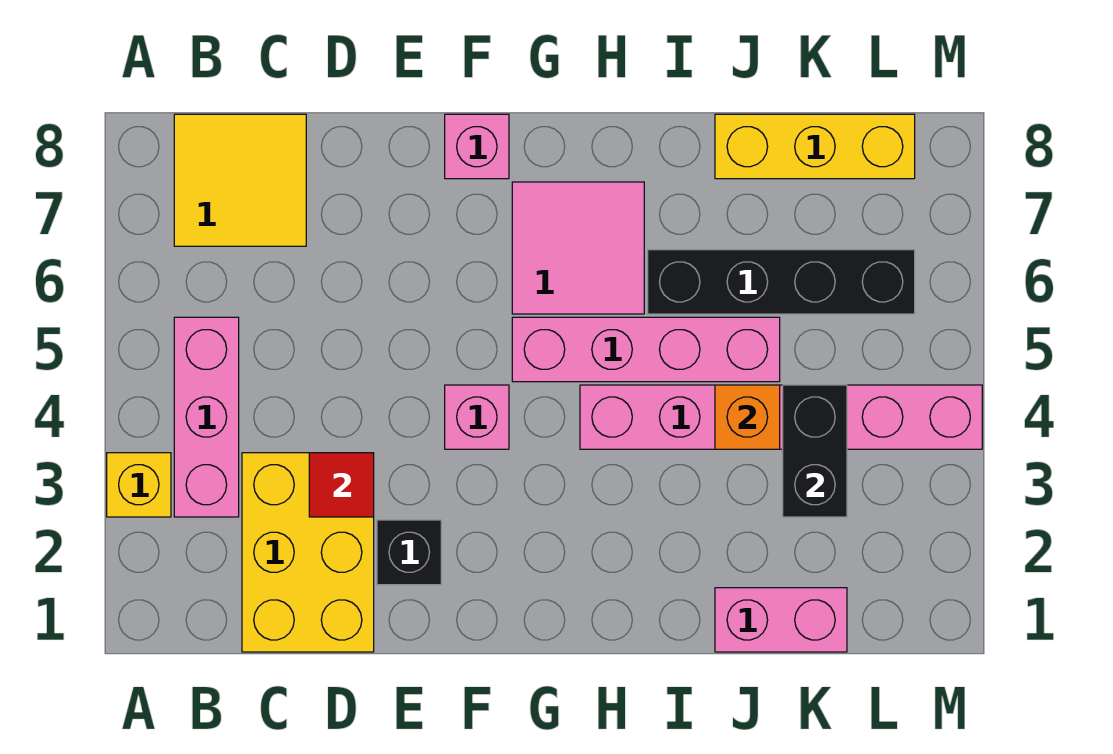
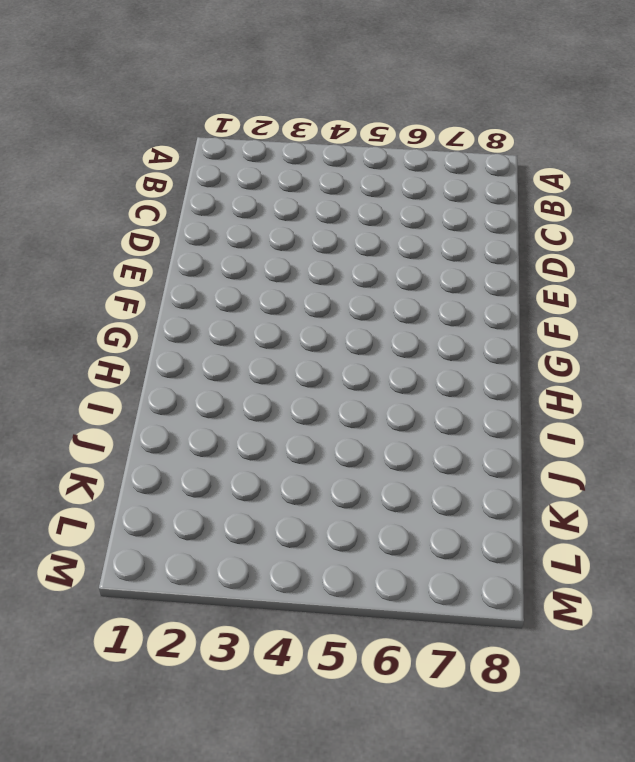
none -> yellow 1x1 brick [107,453,171,517]
none -> pink 1x3 brick [174,317,239,517]
none -> yellow 2x2 tile [174,114,306,246]

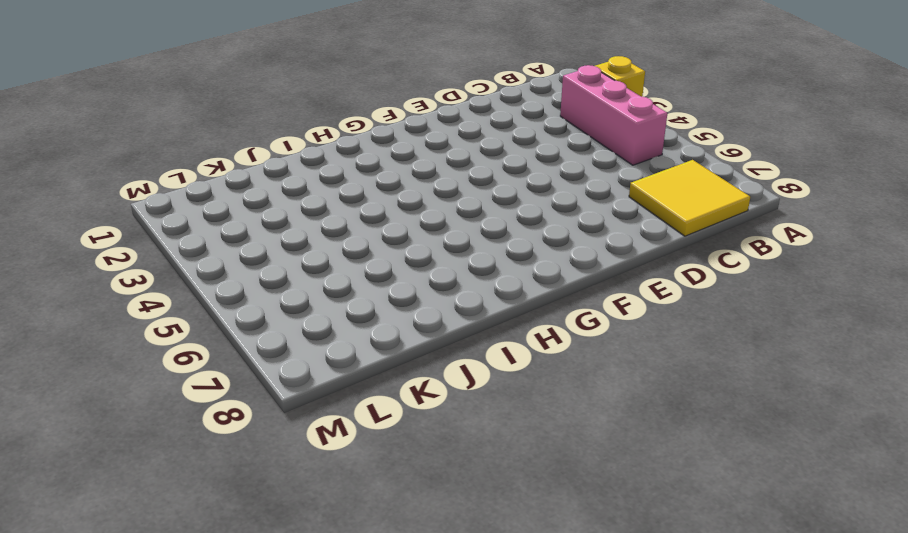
none -> yellow 2x3 brick [242,453,374,652]
none -> black 1x1 brick [377,520,441,585]
none -> pink 1x1 brick [445,385,509,449]

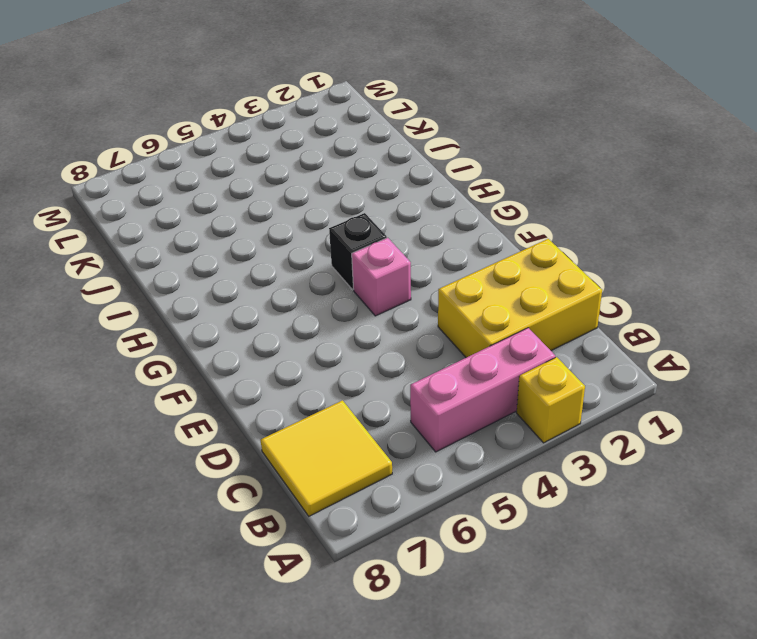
black 1x1 brick [329,213,387,290] -> black 1x1 brick moved to [377,520,441,585]
none -> pink 1x1 brick [445,114,509,179]
none -> pink 1x4 brick [512,317,780,382]
none -> pink 2x2 tile [512,182,644,314]

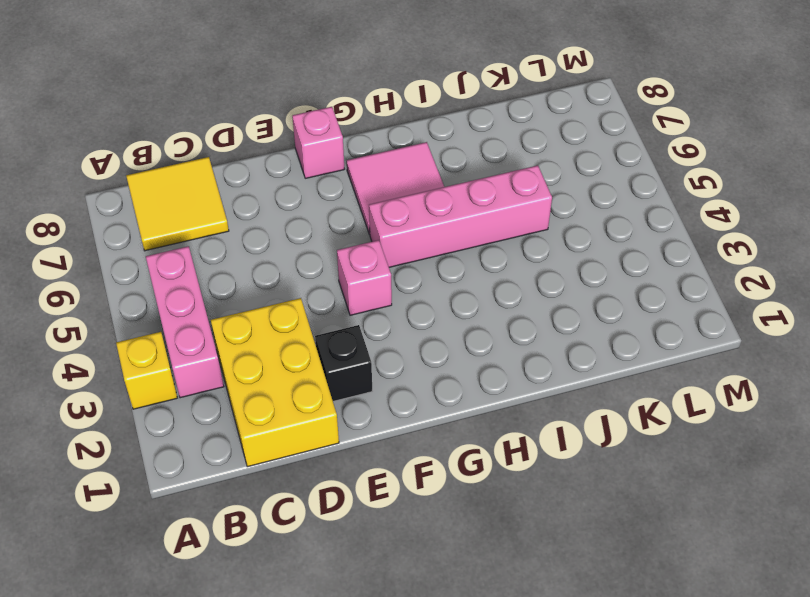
none -> pink 1x6 brick [580,385,982,449]
none -> black 1x4 brick [648,250,915,314]
none -> pink 1x2 brick [715,588,847,652]

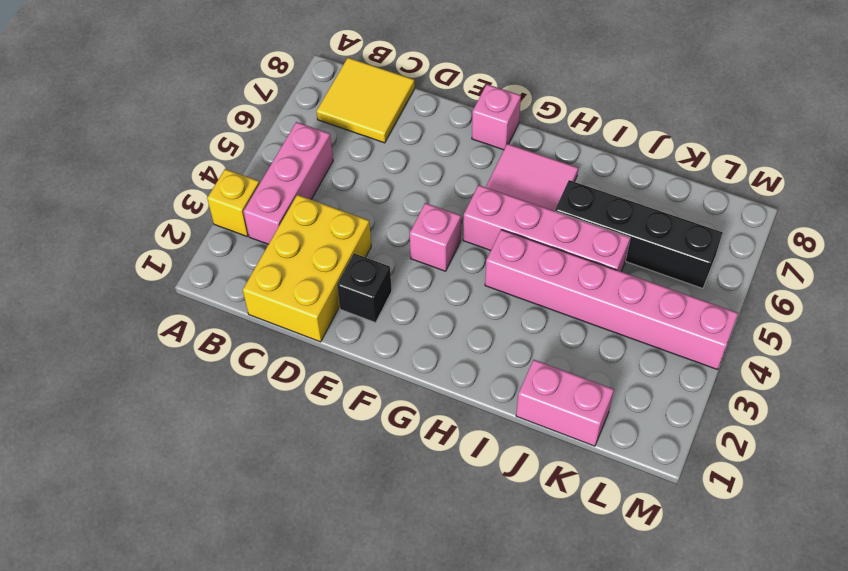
none -> yellow 1x3 brick [715,114,915,179]
none -> red 1x1 tile [309,453,374,517]
none -> orange 1x1 brick [715,385,780,449]

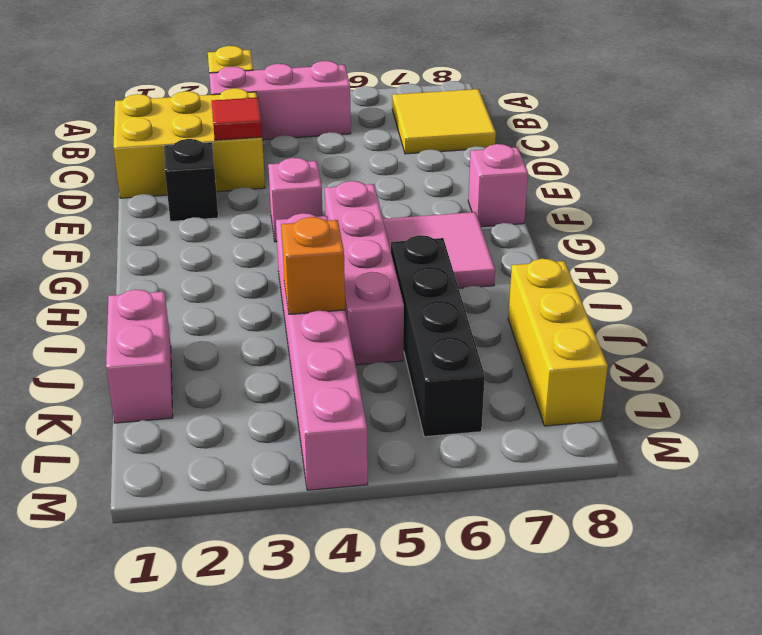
none -> black 1x2 brick [783,385,847,517]

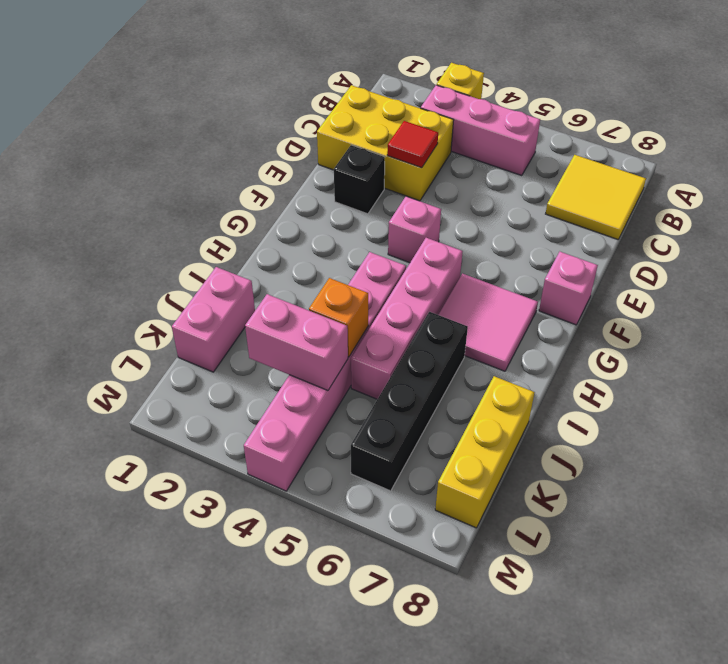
pink 1x2 brick [245,294,348,390] -> black 1x2 brick [783,385,847,517]

